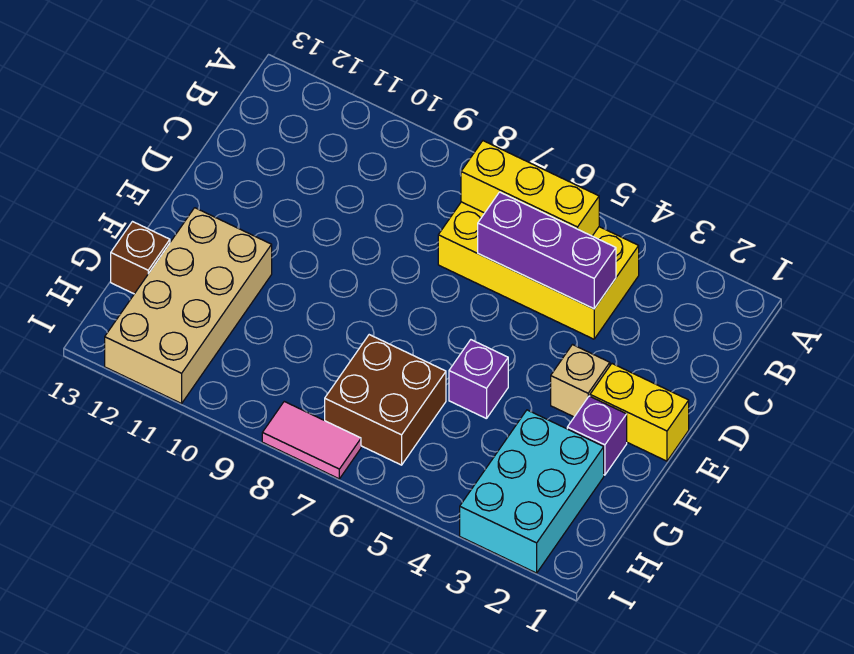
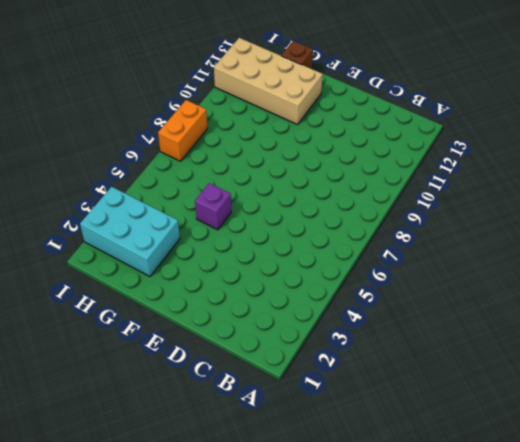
orange 1x2 brick [158,100,207,161] -> pink 1x2 tile [262,402,361,479]
none -> yellow 2x4 brick [438,202,639,339]
none -> yellow 1x2 brick [590,364,689,461]
none -> tan 1x1 brick [551,345,610,417]

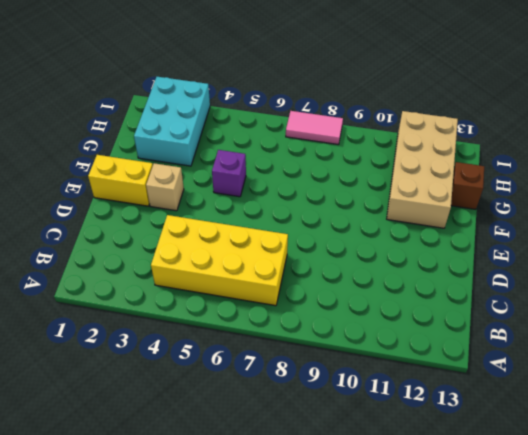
none -> purple 1x1 brick [567,396,627,475]
none -> brown 2x2 brick [325,335,446,465]
none -> yellow 1x3 brick [461,141,599,236]

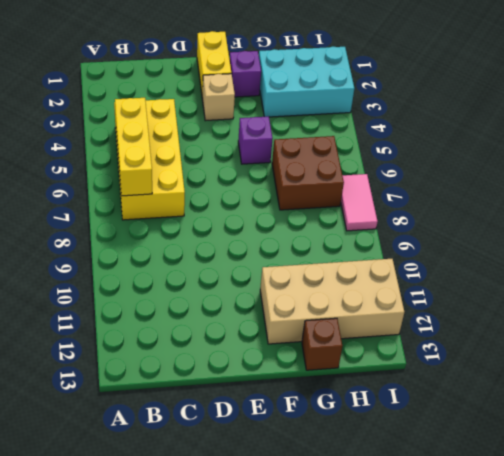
none -> purple 1x3 brick [478,192,616,309]

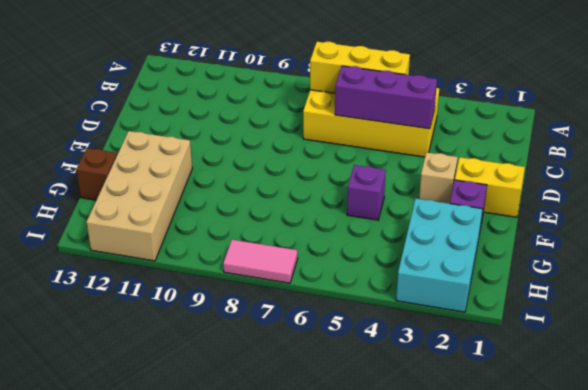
none -> brown 2x2 brick [325,335,446,465]

